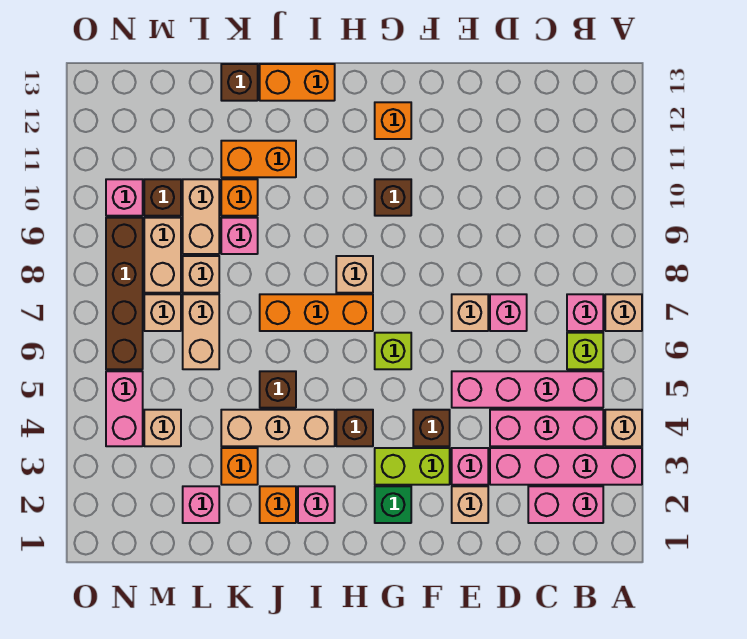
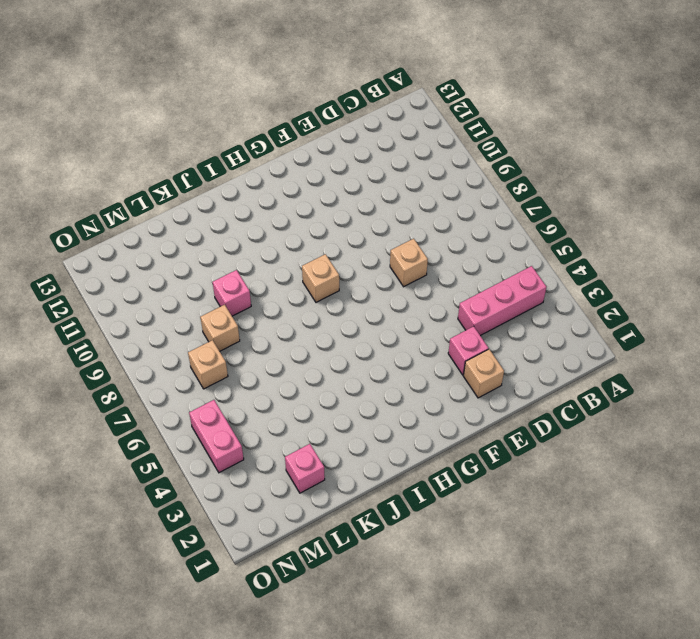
none -> pink 1x4 brick [490,448,642,485]
none -> tan 1x1 brick [605,410,642,446]
none -> tan 1x1 brick [605,294,642,331]
none -> pink 1x2 brick [528,486,603,523]

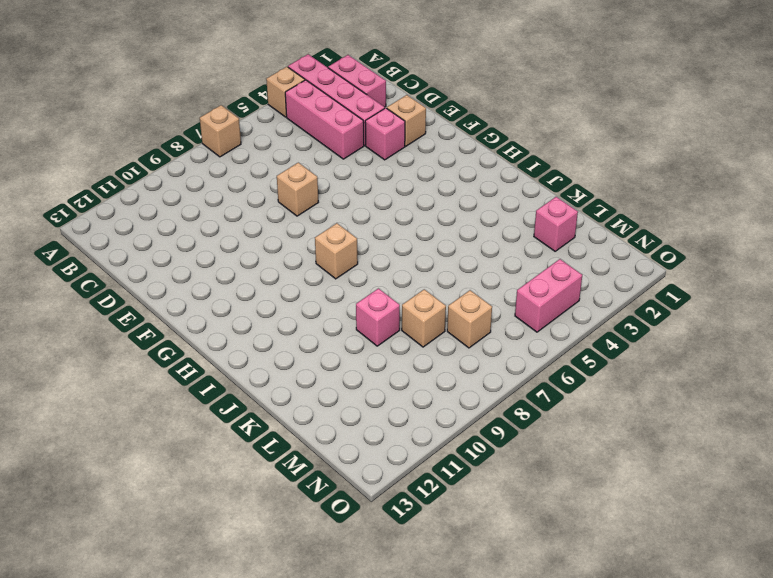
none -> pink 1x4 brick [452,371,603,408]
none -> lime 1x1 brick [567,333,603,369]
none -> pink 1x1 brick [567,294,603,331]
none -> pink 1x1 brick [490,294,527,331]

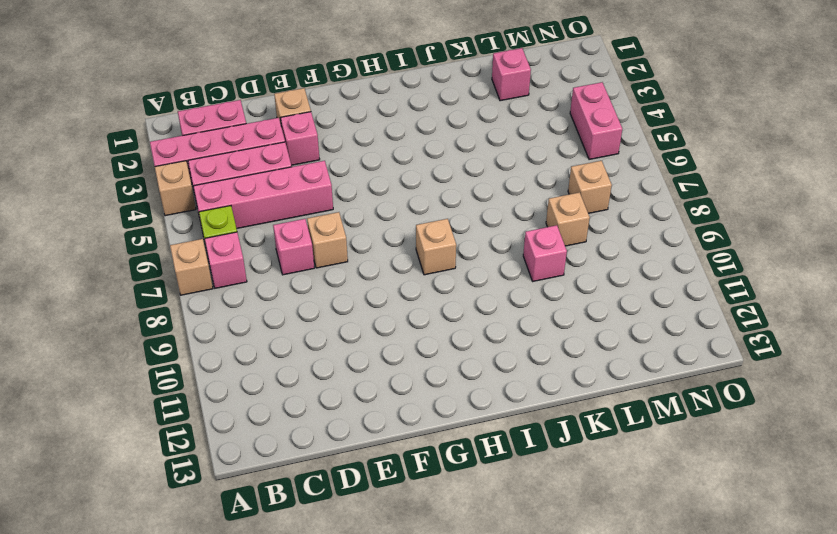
none -> lime 1x2 brick [375,448,450,485]
none -> brown 1x1 brick [413,410,450,446]
none -> green 1x1 brick [375,486,411,523]
none -> lime 1x1 brick [375,333,411,369]

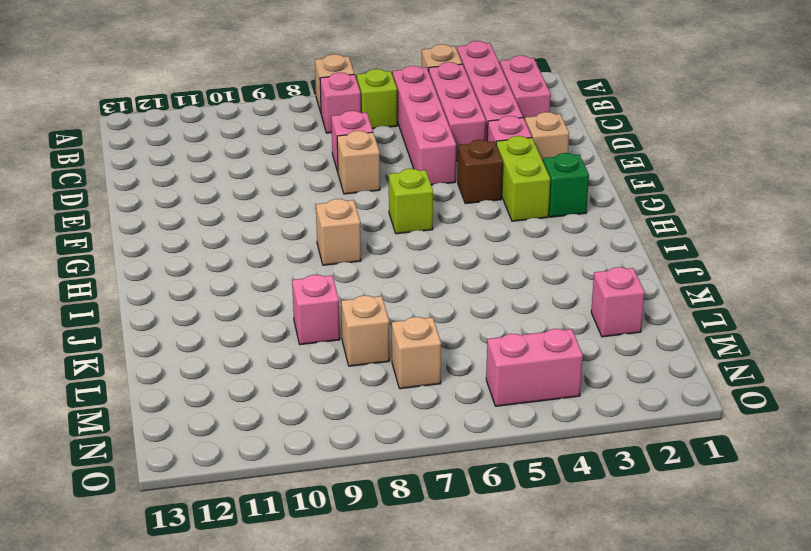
none -> brown 1x1 brick [375,179,411,216]
none -> orange 1x1 brick [375,102,411,139]
none -> brown 1x1 brick [336,410,373,446]
none -> orange 1x3 brick [260,294,373,331]

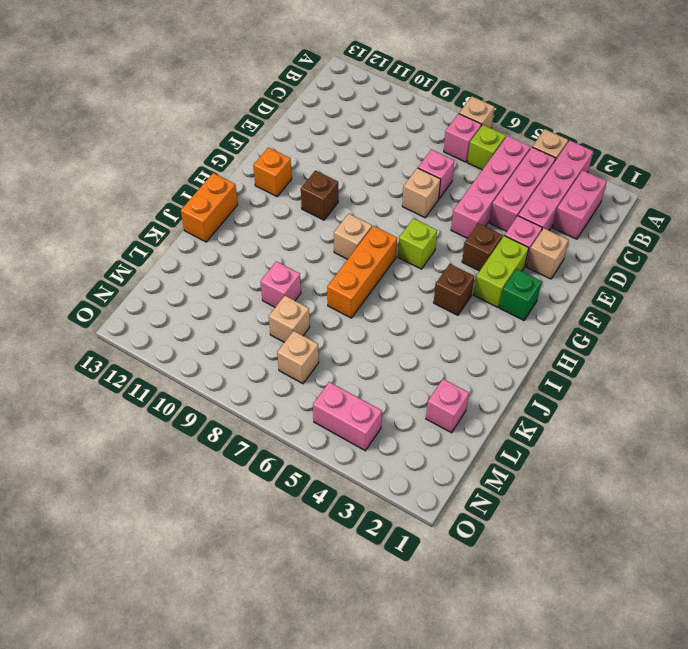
none -> pink 1x1 brick [298,486,335,523]
none -> tan 1x3 brick [221,410,335,446]
none -> orange 1x1 brick [260,486,296,523]
none -> brown 1x1 brick [260,371,296,408]

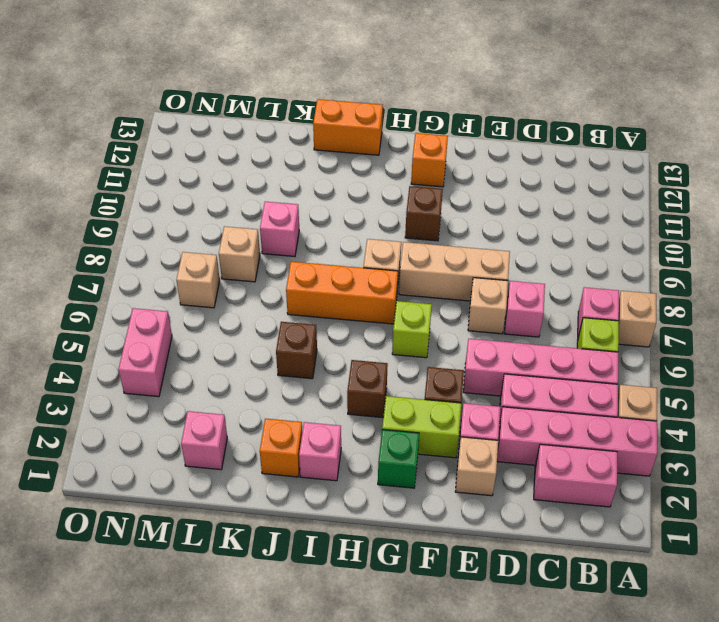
tan 1x3 brick [399,242,510,301] -> tan 1x3 brick moved to [221,410,335,446]
none -> orange 1x2 brick [221,141,296,177]
none -> orange 1x1 brick [221,448,258,485]
none -> orange 1x1 brick [221,179,258,216]
none -> brown 1x1 brick [221,64,258,101]

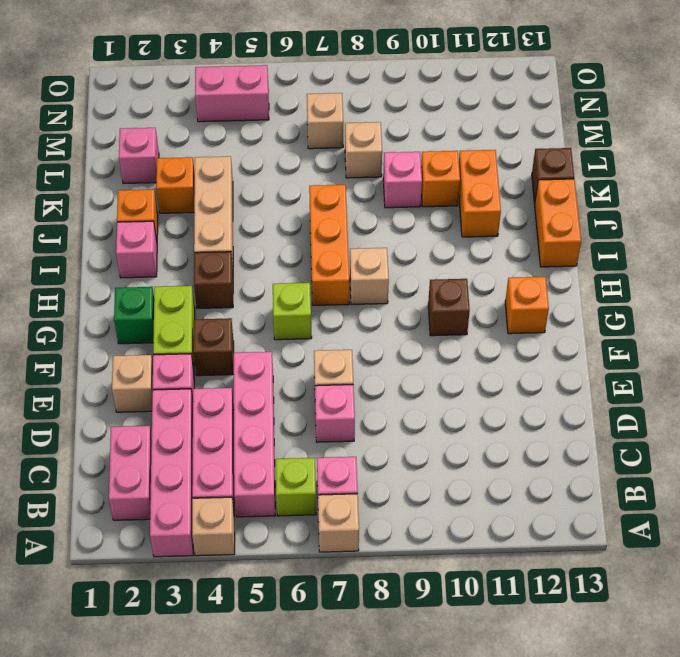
none -> brown 1x1 brick [260,371,296,408]
none -> tan 1x2 brick [183,294,219,369]
none -> tan 1x2 brick [183,179,219,254]
none -> tan 1x1 brick [144,410,181,446]

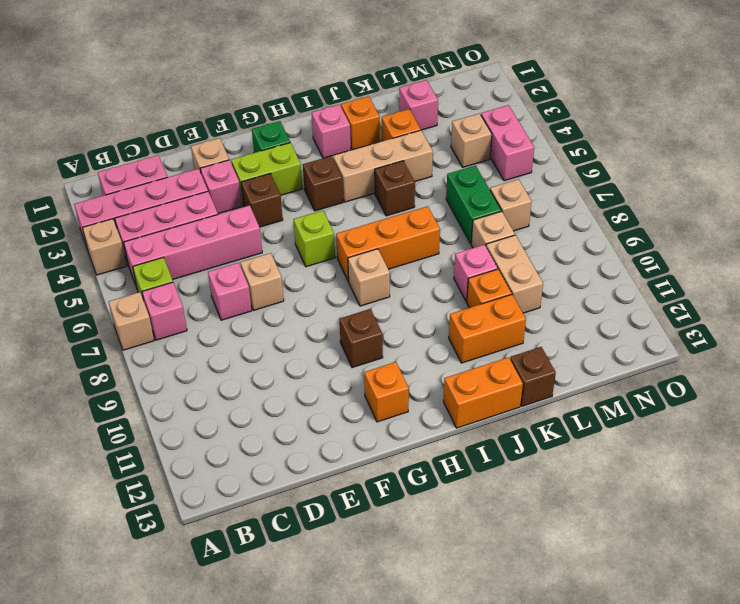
green 1x2 brick [446,166,501,244] -> tan 1x2 brick [183,294,219,369]
none -> tan 1x2 brick [144,218,181,293]
none -> brown 1x1 brick [144,179,181,216]
none -> brown 1x4 brick [106,218,143,369]
none -> pink 1x1 brick [106,179,143,216]

